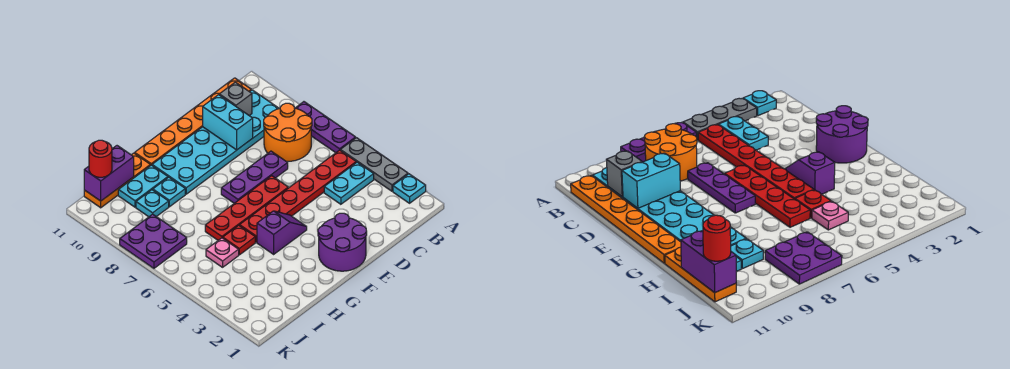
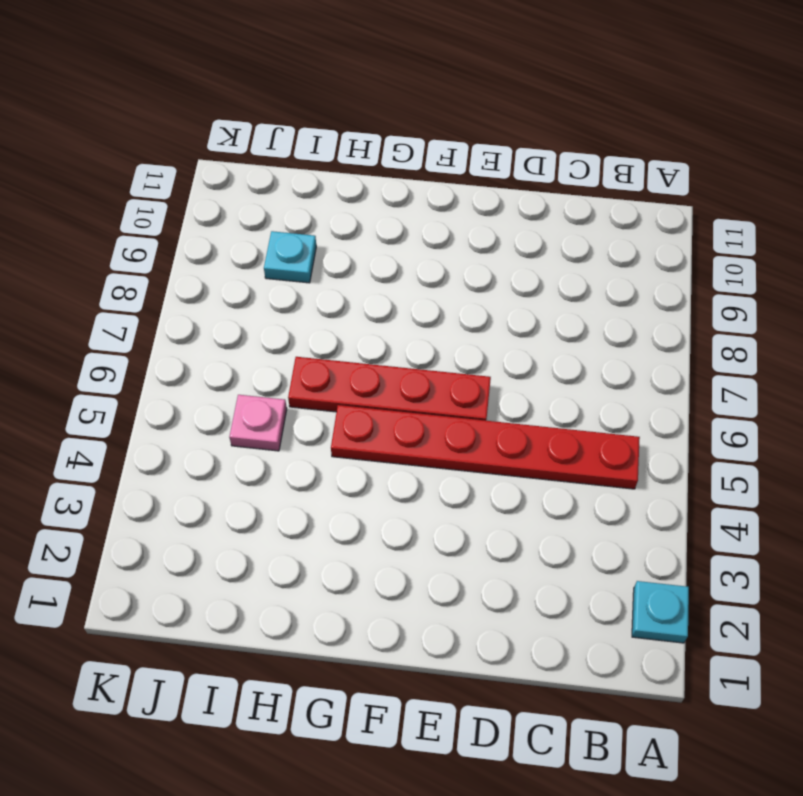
none -> grey 1x3 plate [340,138,408,191]
none -> purple 1x3 plate [296,102,356,153]
none -> cyan 1x2 plate [324,162,374,204]

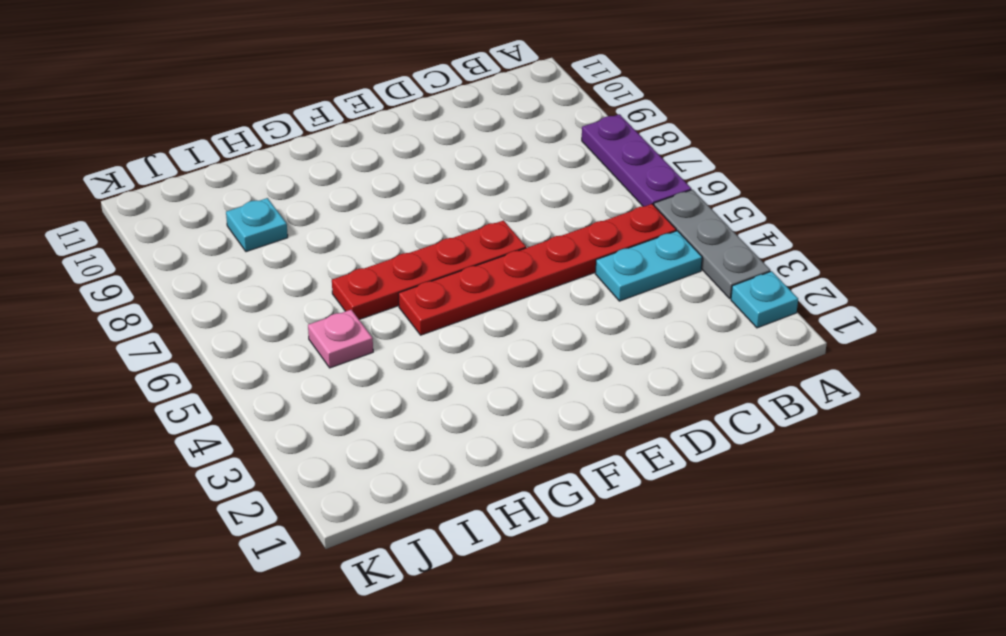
none -> orange 2x2 round brick [264,103,312,161]
none -> cyan 2x6 plate [152,90,279,194]
none -> orange 1x6 plate [135,78,251,166]

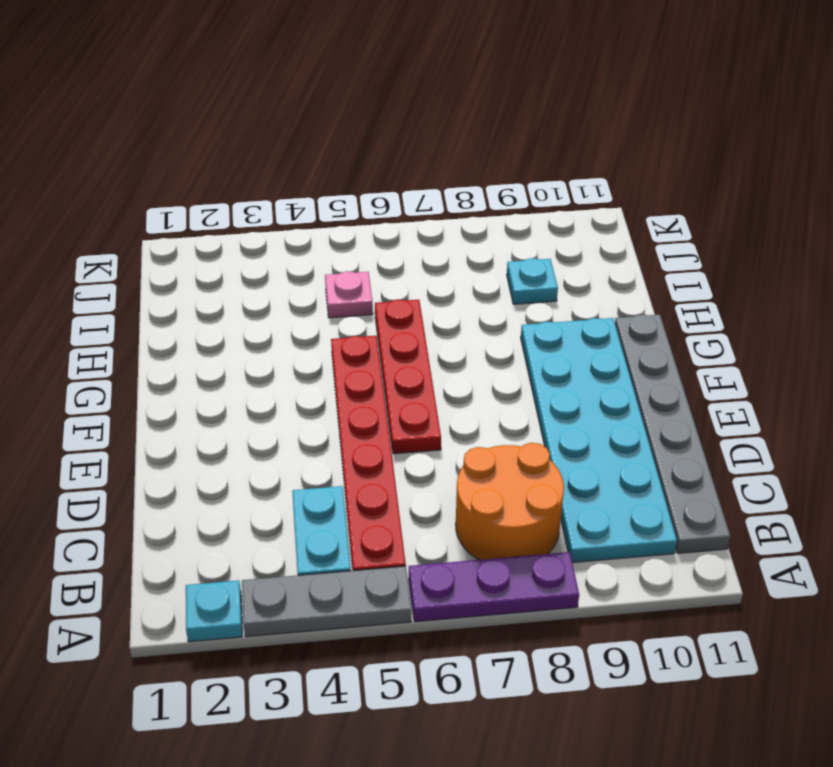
grey 1x6 plate [615,315,730,553] -> orange 1x6 plate [135,78,251,166]
none -> purple 1x3 plate [221,151,288,203]
none -> purple 2x2 round brick [318,213,367,271]
none -> purple 1x2 slope [257,211,307,254]

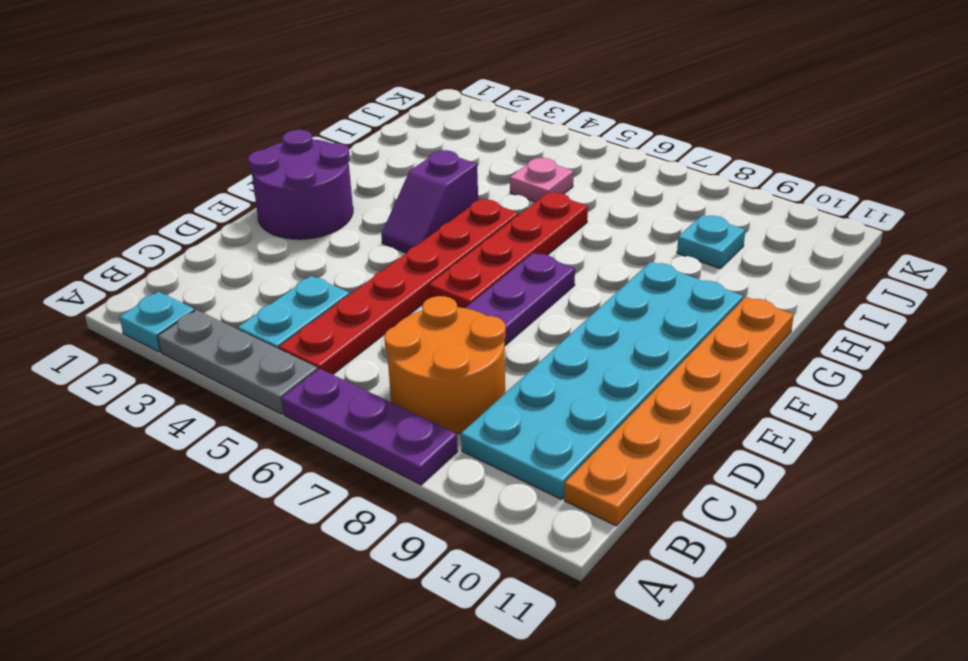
none -> red 1x1 plate [223,225,255,255]
none -> cyan 1x1 plate [153,177,185,207]
none -> cyan 1x2 plate [118,165,168,207]

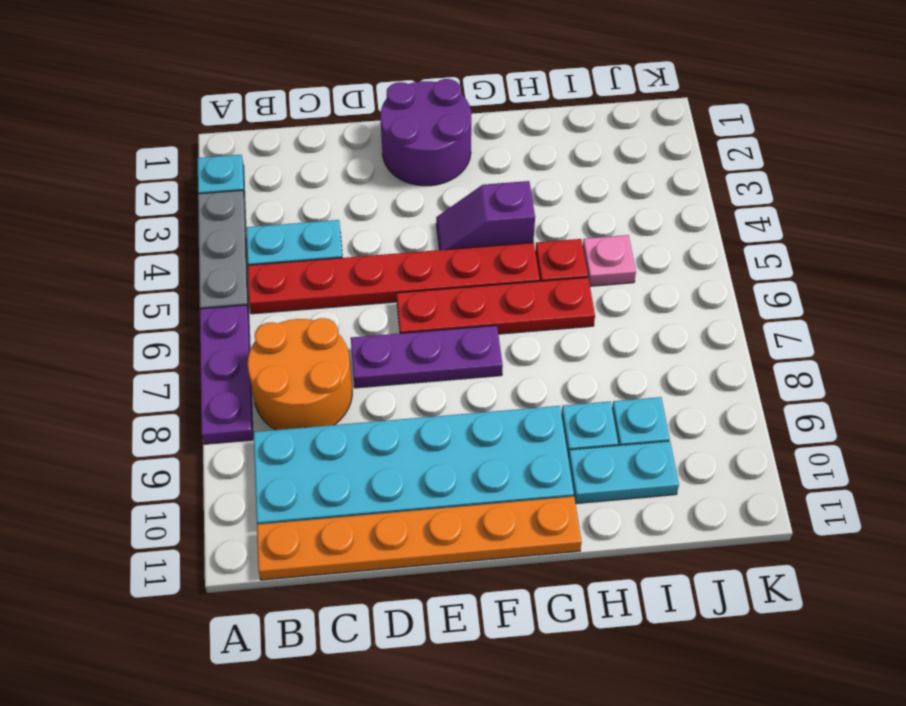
none -> orange 1x3 plate [84,153,150,208]
none -> purple 2x2 plate [120,214,187,268]
none -> grey 1x1 brick [219,82,252,115]

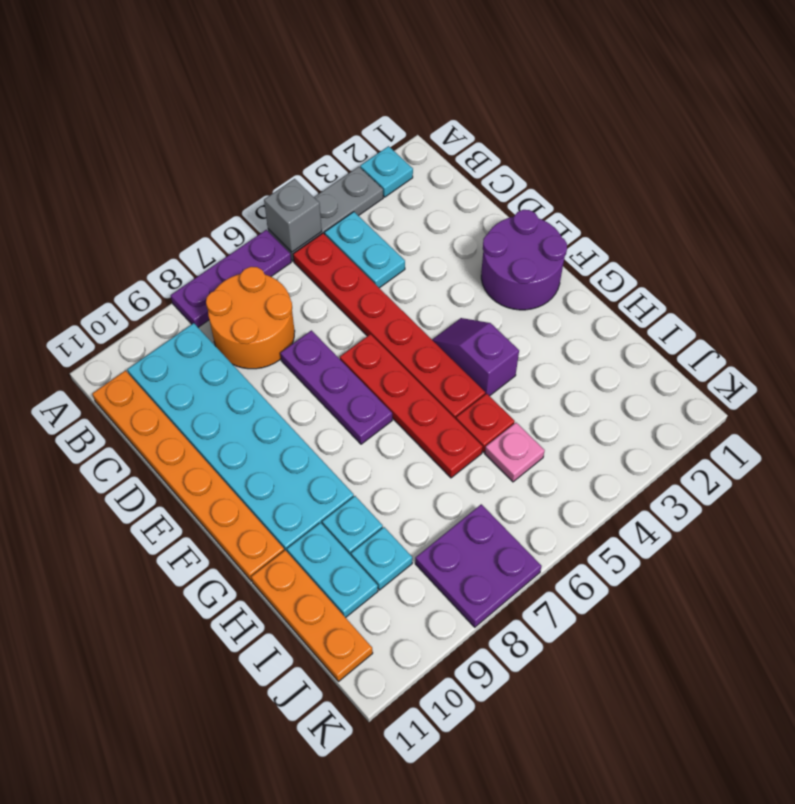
grey 1x1 brick [264,179,322,252] -> grey 1x1 brick moved to [219,82,252,115]
none -> cyan 1x2 brick [203,95,253,150]
none -> purple 1x2 brick [84,146,134,201]
none -> red 1x1 round brick [89,140,112,177]

